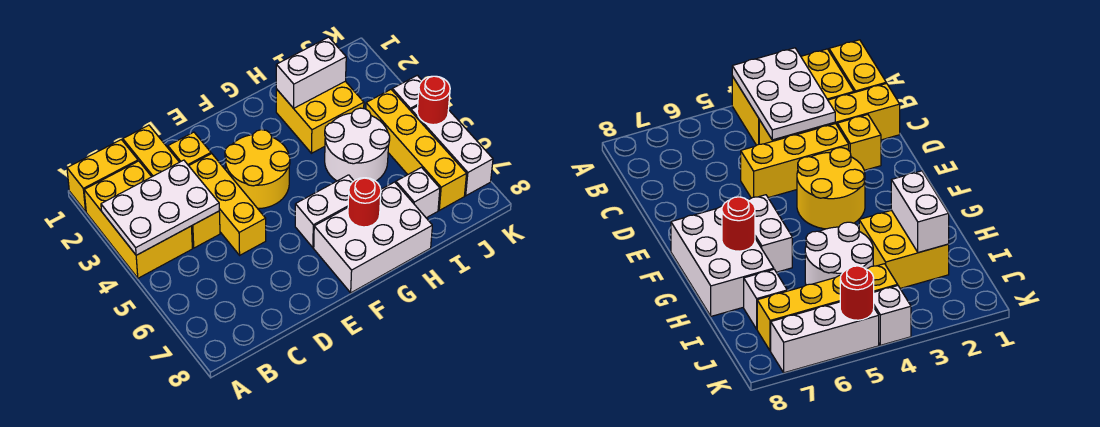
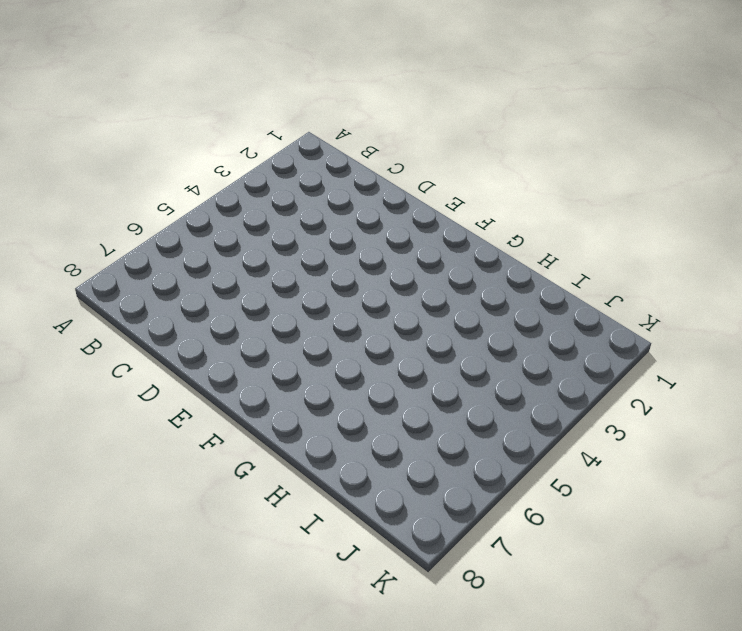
none -> yellow 1x2 brick [67,140,138,211]
none -> yellow 2x3 brick [84,161,192,278]
none -> yellow 1x4 brick [123,125,220,248]

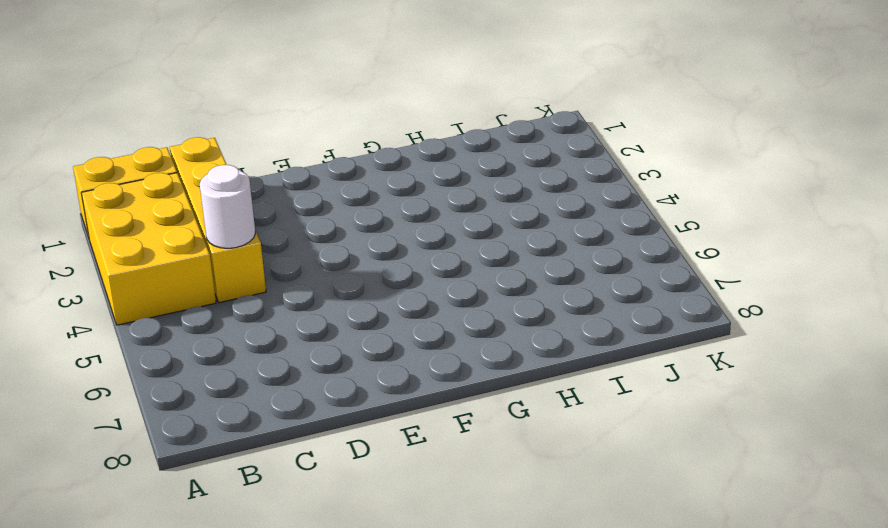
white 1x1 round brick [200,165,255,248] -> white 2x3 plate [101,160,219,255]
none -> yellow 1x1 brick [168,132,211,166]
none -> yellow 1x3 brick [189,154,266,255]
none -> yellow 2x2 round brick [225,130,290,209]

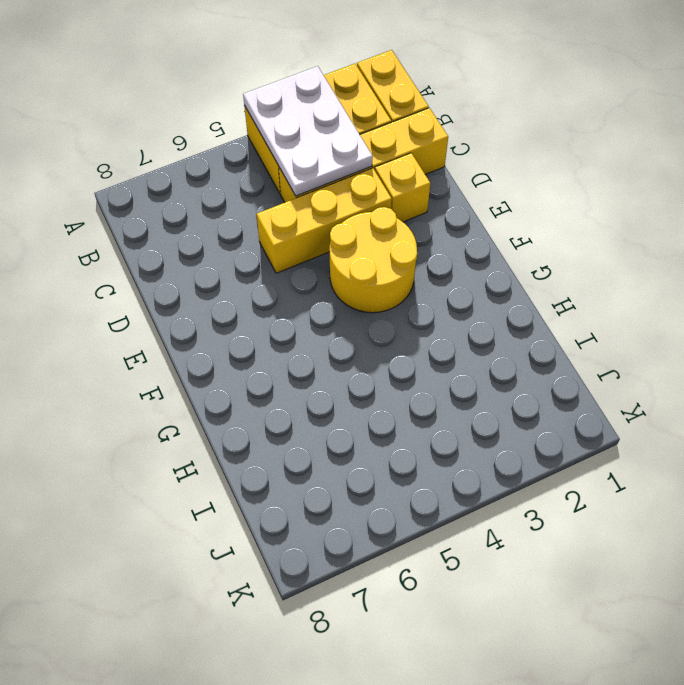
none -> white 1x2 brick [295,175,354,248]
none -> white 2x3 brick [314,182,432,293]
none -> yellow 2x2 brick [276,81,364,153]

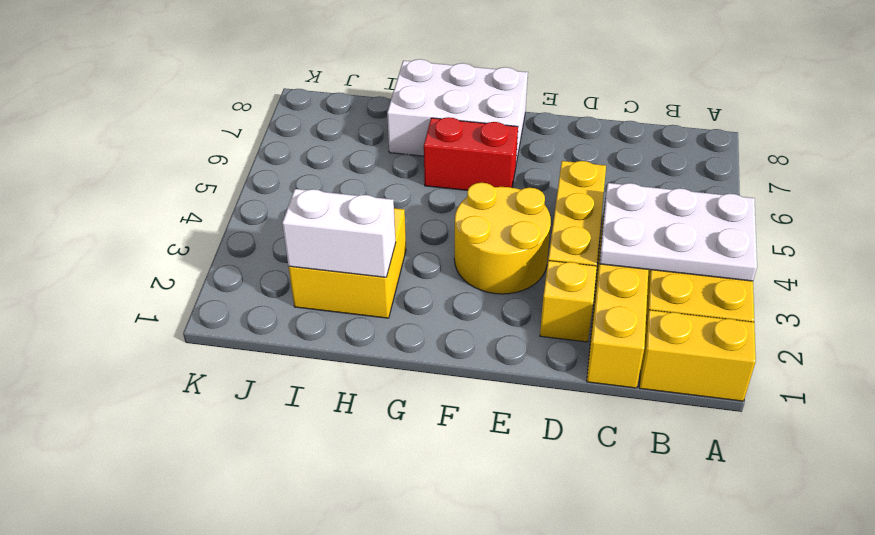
red 1x2 brick [424,117,518,190] -> white 1x2 brick [295,175,354,248]
none -> white 2x2 round brick [325,108,390,181]
none -> white 1x1 brick [396,167,440,218]
none -> yellow 1x4 brick [366,90,467,210]

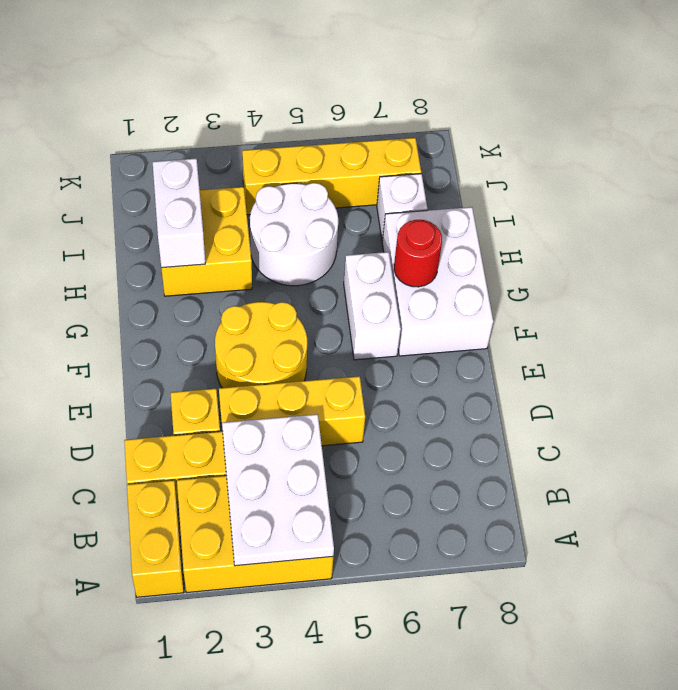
none -> white 1x1 brick [392,75,422,111]
none -> white 1x3 brick [411,106,493,196]
none -> red 1x1 round brick [417,76,450,125]

